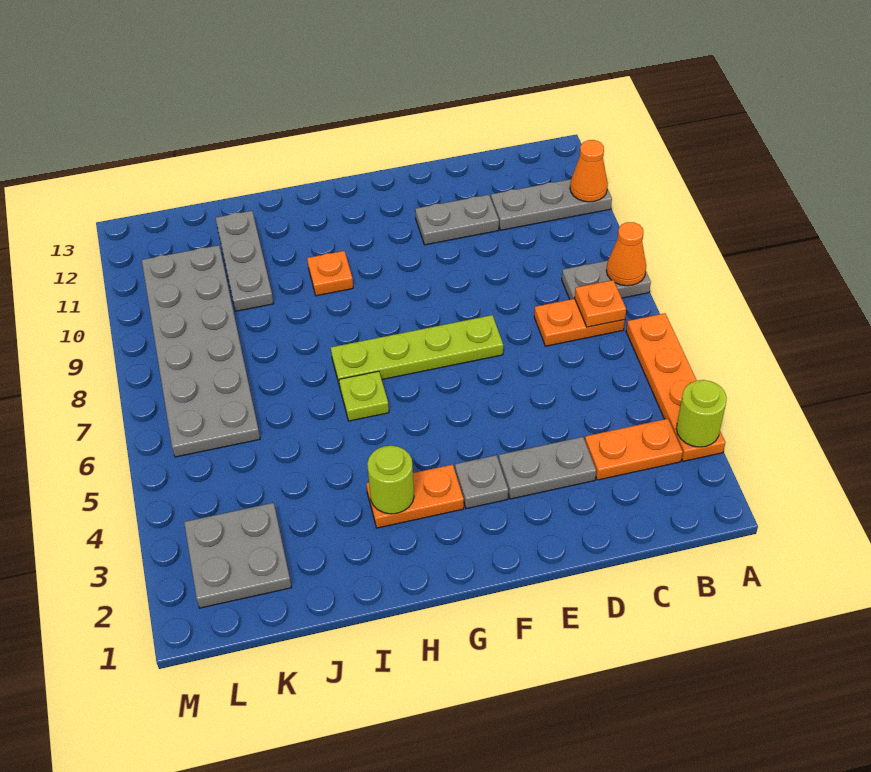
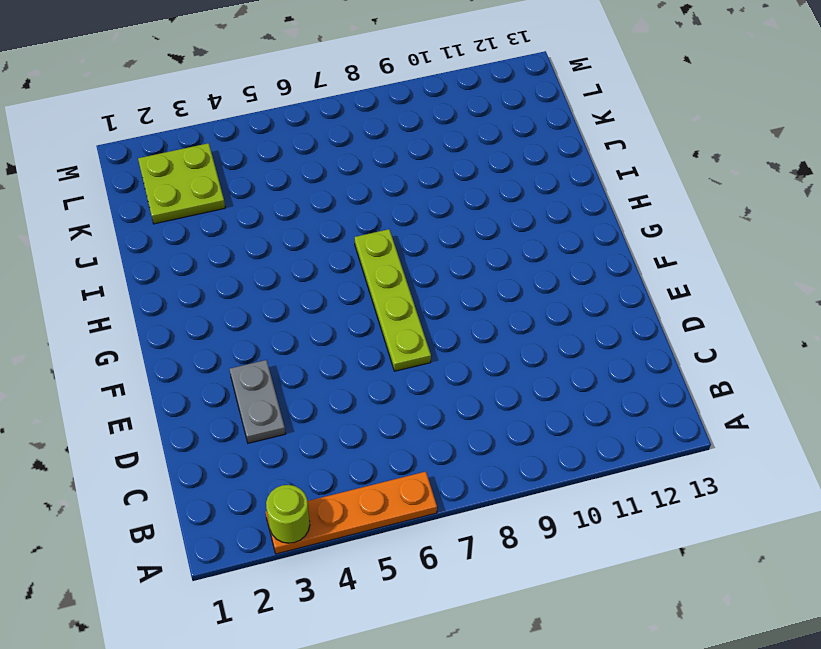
lime 2x2 plate [138,143,225,224] -> grey 2x2 plate [184,503,292,608]
none -> grey 1x2 plate [562,260,651,299]
none -> grey 1x3 plate [491,179,612,230]
none -> orange 1x2 plate [585,419,683,480]

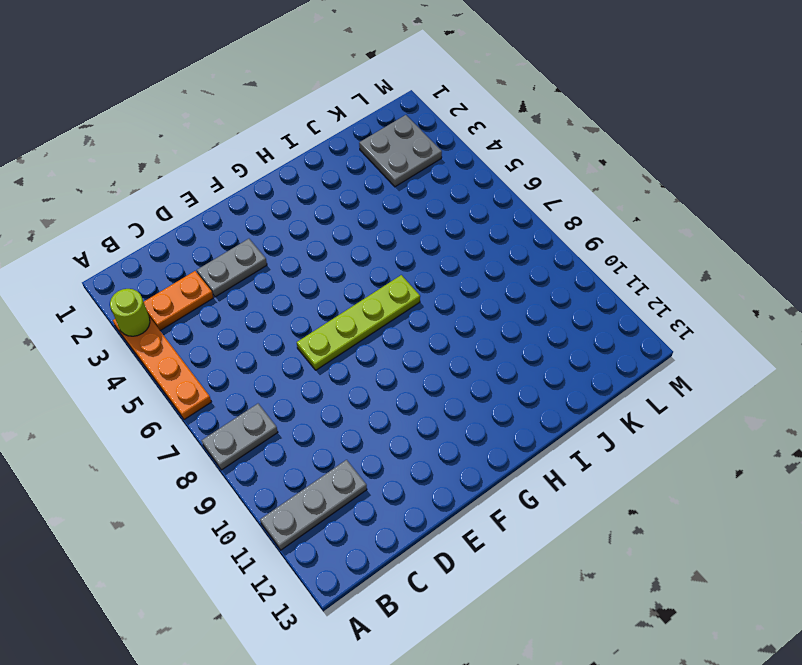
none -> orange 1x2 plate [534,299,625,346]
none -> grey 1x2 plate [415,195,499,245]
none -> grey 1x1 plate [455,455,508,509]

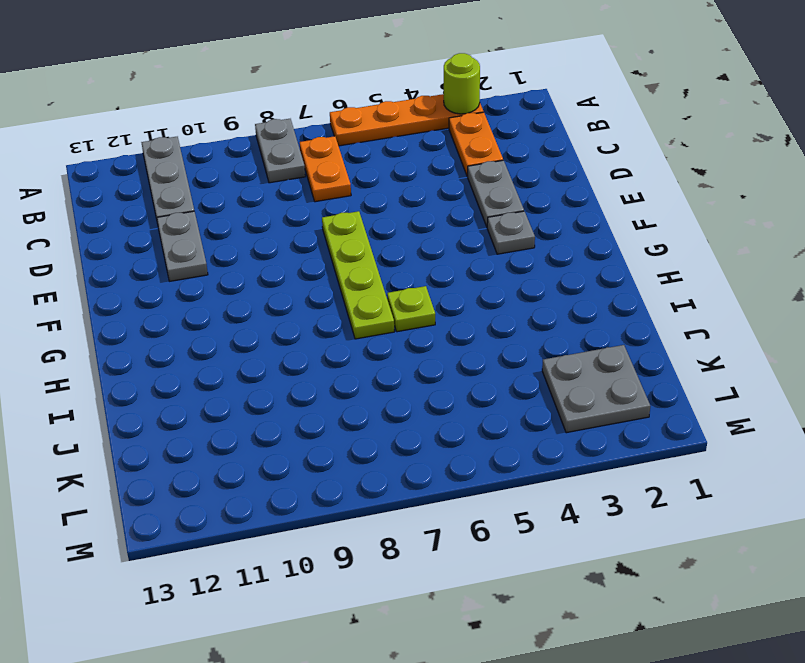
none -> orange 1x2 plate [366,465,464,528]
none -> orange 1x1 plate [307,251,353,296]
none -> grey 1x3 plate [216,211,274,311]

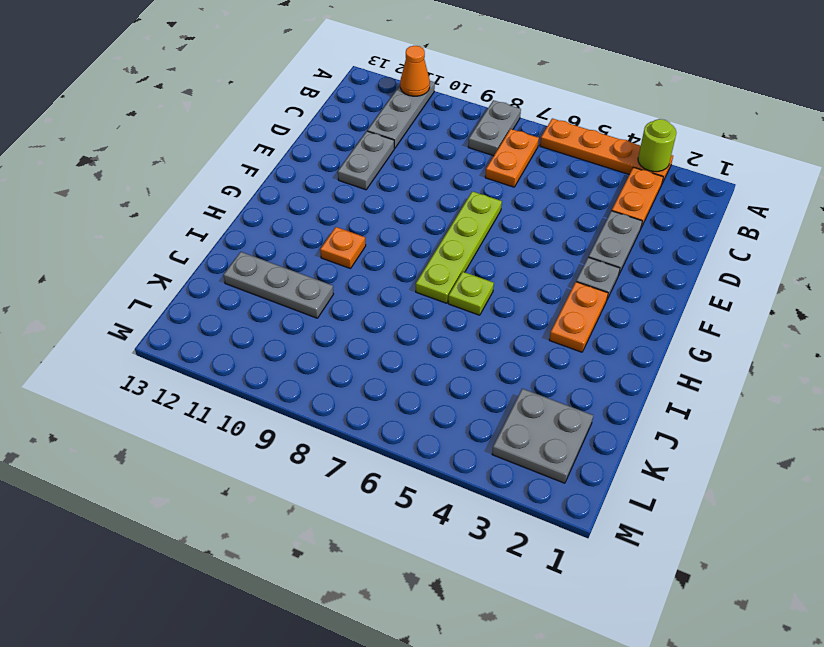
none -> grey 2x6 plate [142,245,260,457]
none -> orange 1x1 cone [606,222,646,286]
none -> orange 1x1 plate [575,280,626,327]

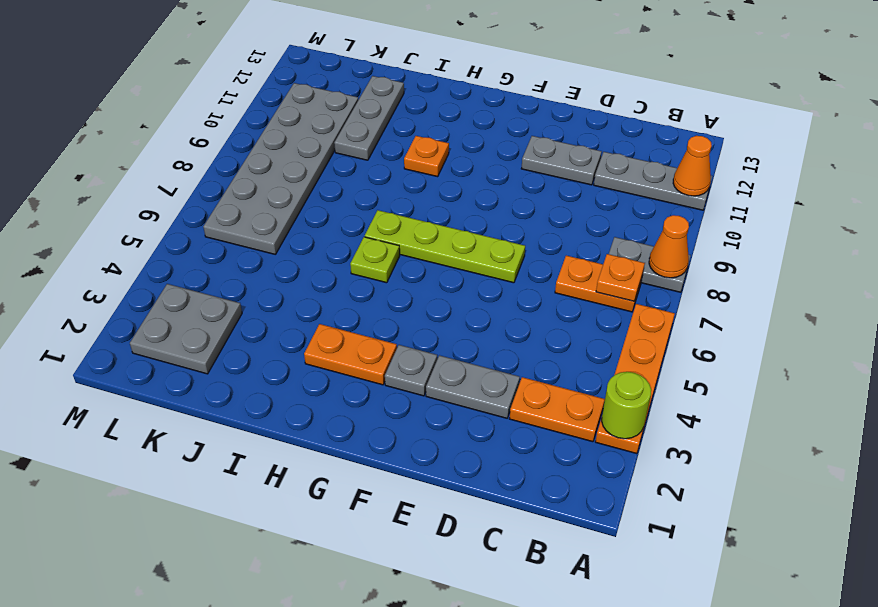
none -> lime 1x1 round brick [367,446,414,514]

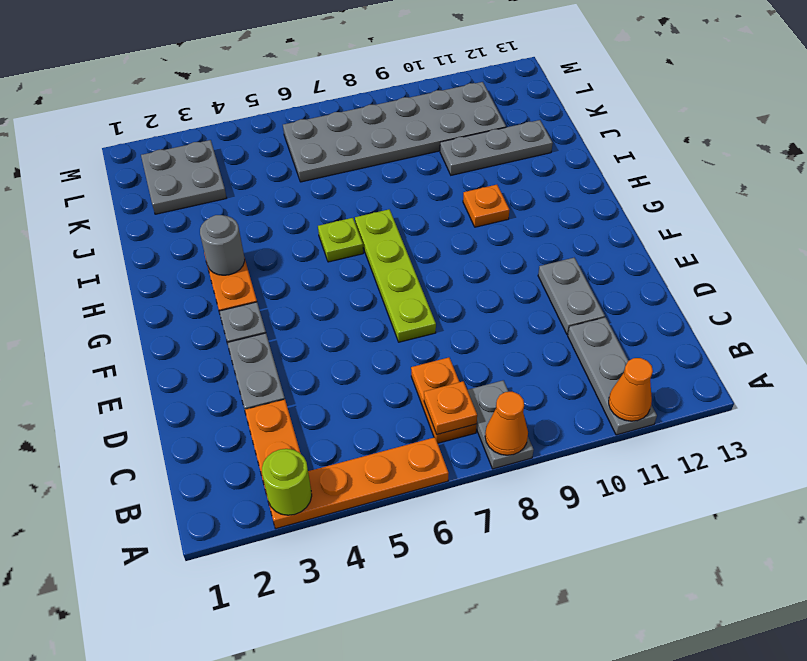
grey 1x1 round brick [200,215,245,275] -> lime 1x1 round brick [367,446,414,514]

